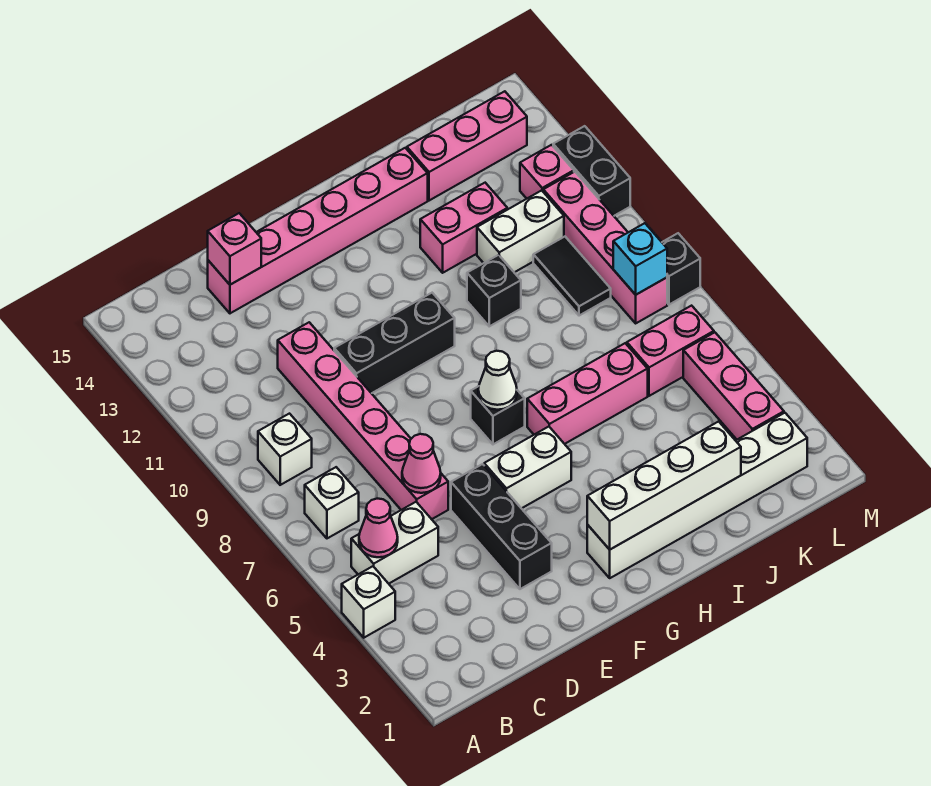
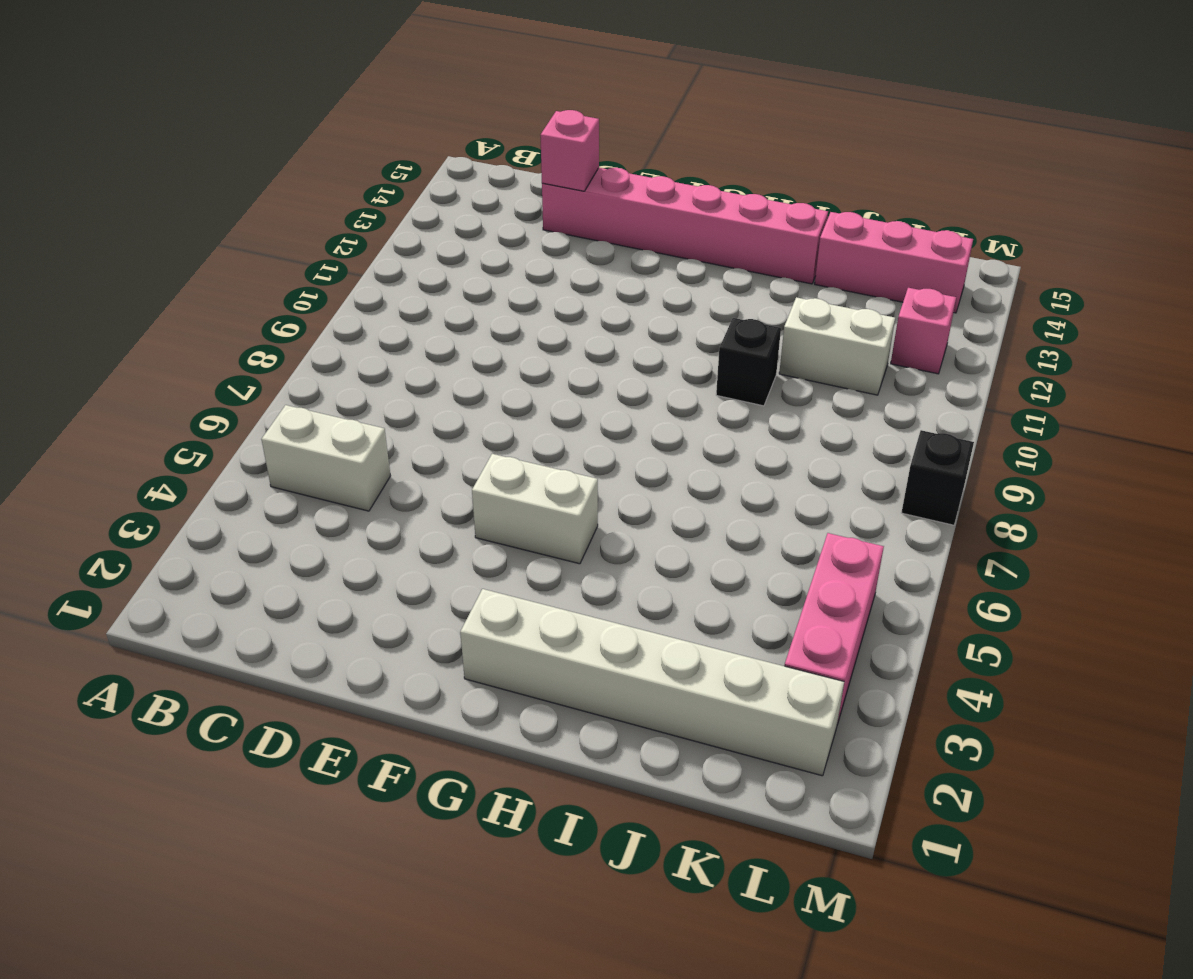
none -> white 1x1 brick [342,566,395,638]
none -> white 1x1 brick [305,467,359,538]
none -> white 1x1 brick [258,414,312,485]

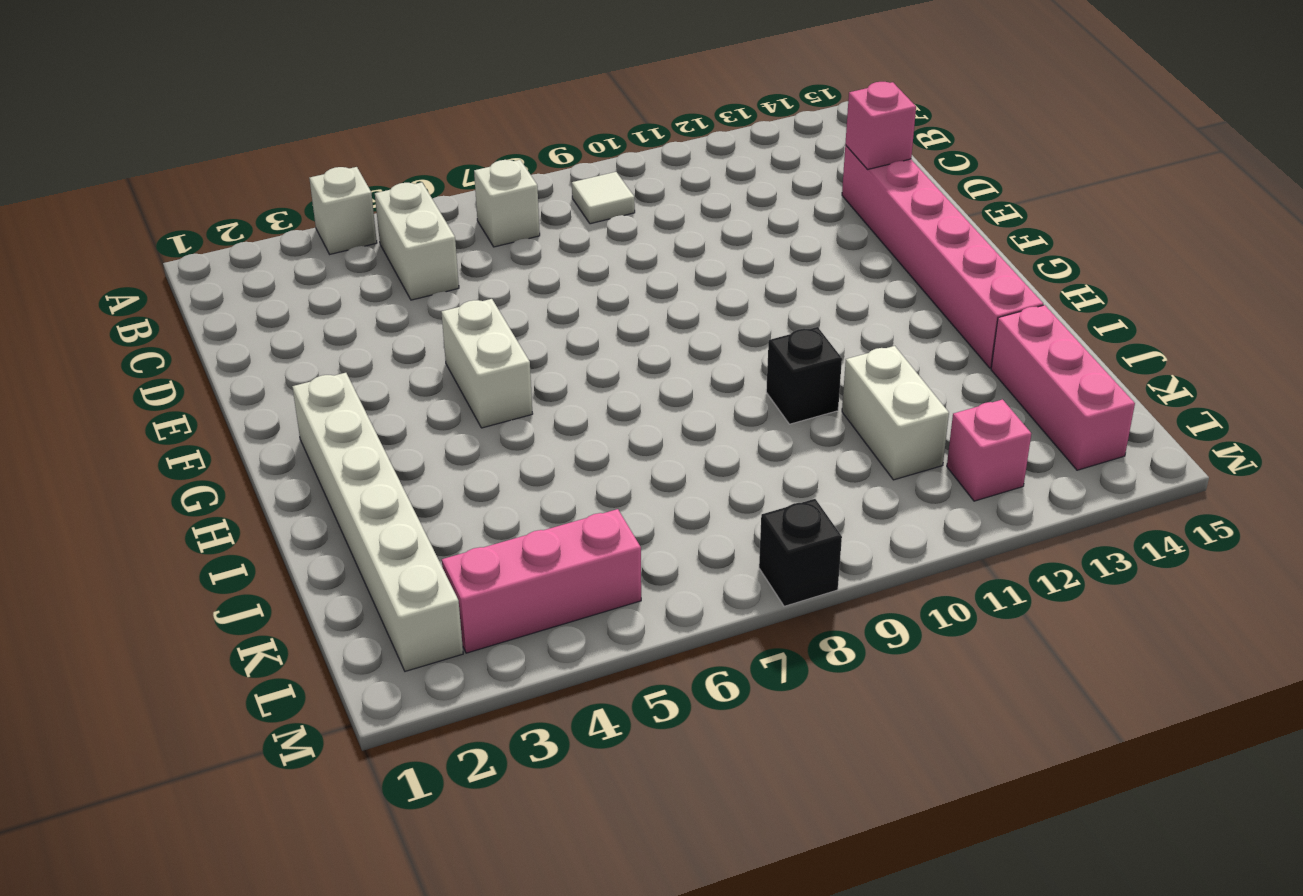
white 1x1 tile [572,172,635,224] -> white 1x1 brick [258,414,312,485]
none -> pink 1x6 brick [278,322,448,519]
none -> black 1x3 brick [451,464,552,589]
none -> black 1x3 brick [334,293,455,393]

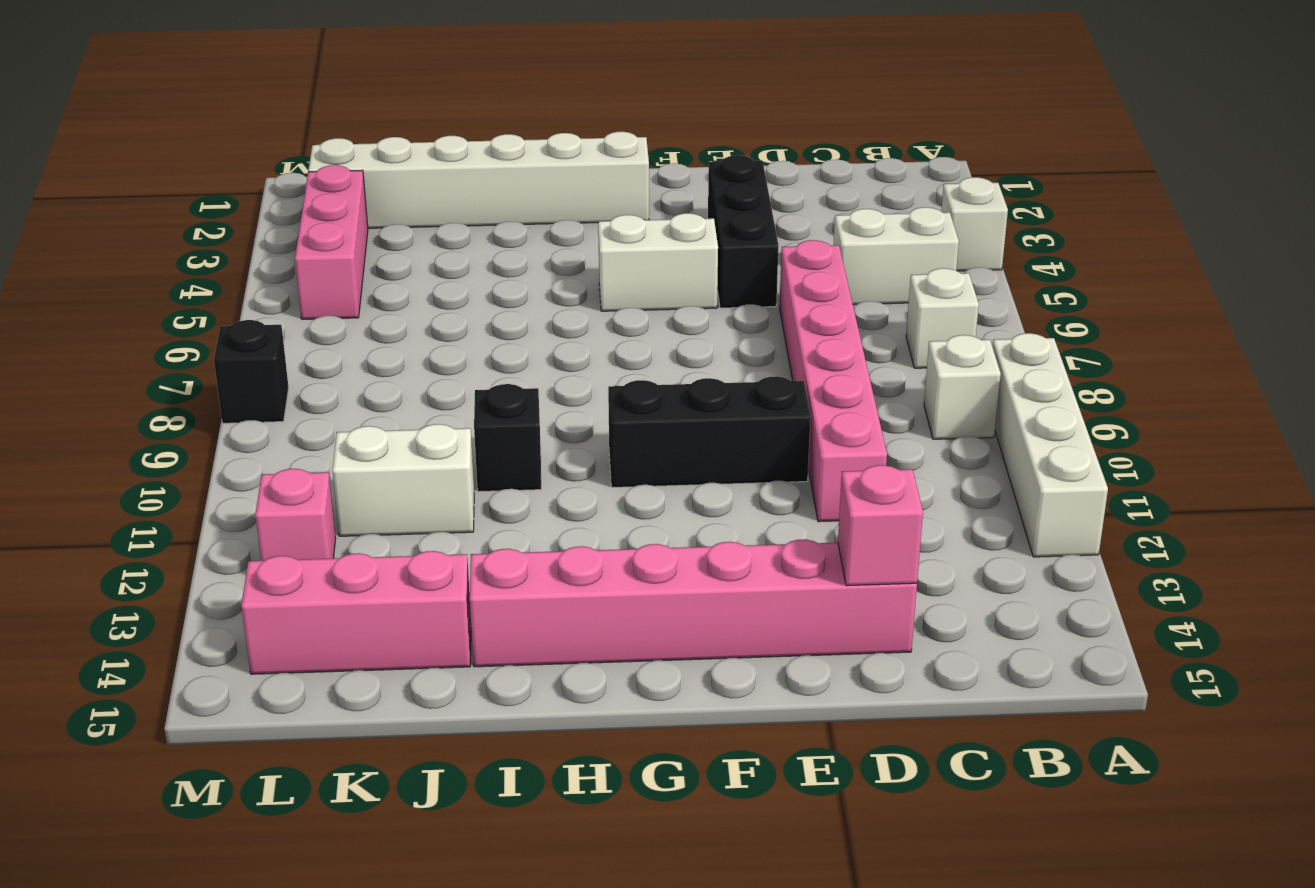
white 1x4 brick [992,333,1108,557] -> white 1x4 brick turned to [587,422,741,550]
none -> black 1x1 brick [471,386,525,444]
none -> pink 1x3 brick [527,343,648,444]
none -> pink 1x2 brick [420,183,507,273]

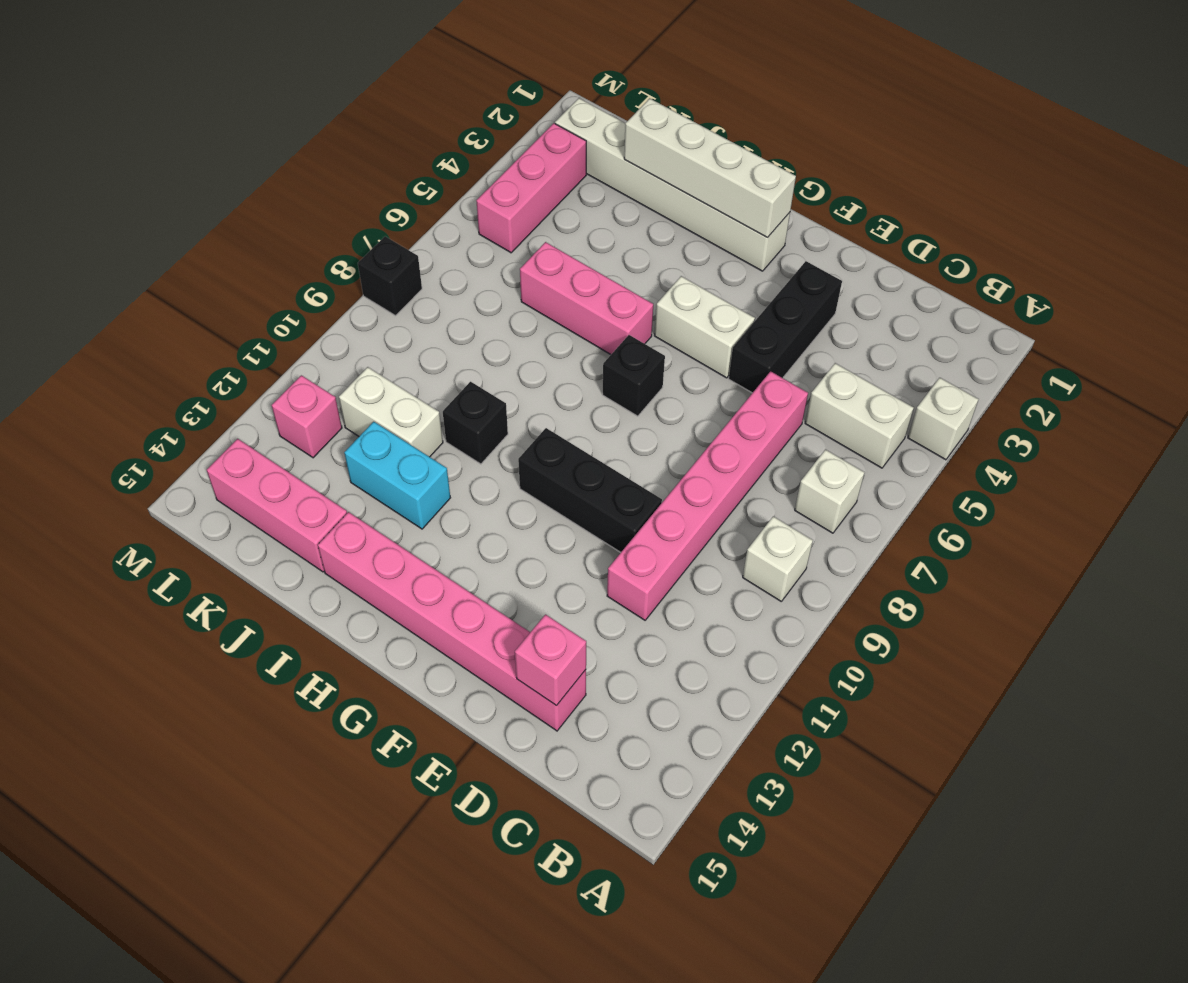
cyan 1x2 brick [344,422,450,529] -> pink 1x2 brick [420,183,507,273]
none -> pink 1x2 brick [627,306,714,396]
none -> black 1x2 tile [533,237,611,316]
none -> pink 1x4 brick [543,172,667,323]

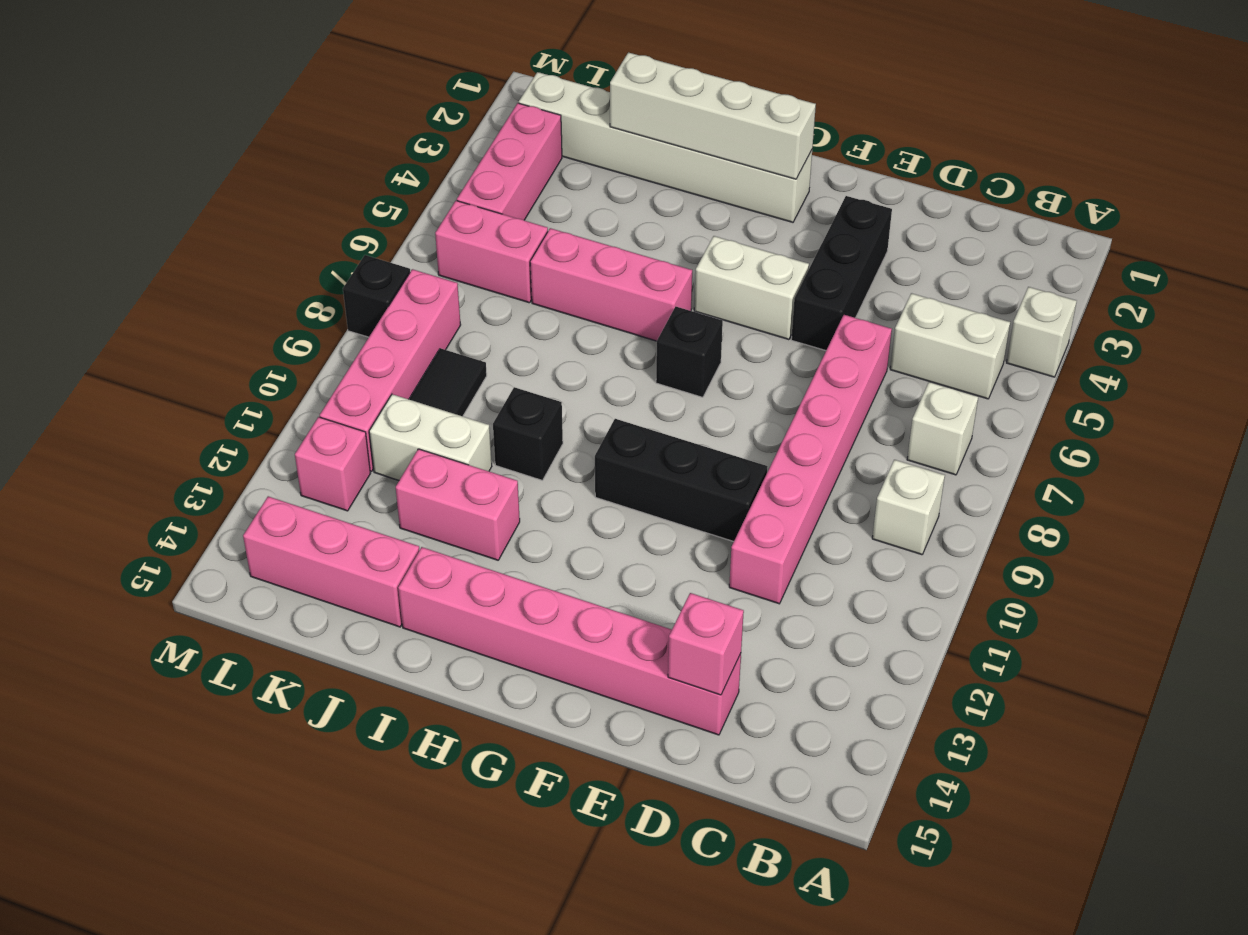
none -> black 1x2 brick [553,126,630,216]
none -> pink 1x1 cone [359,499,398,557]
none -> pink 1x1 cone [402,434,441,493]

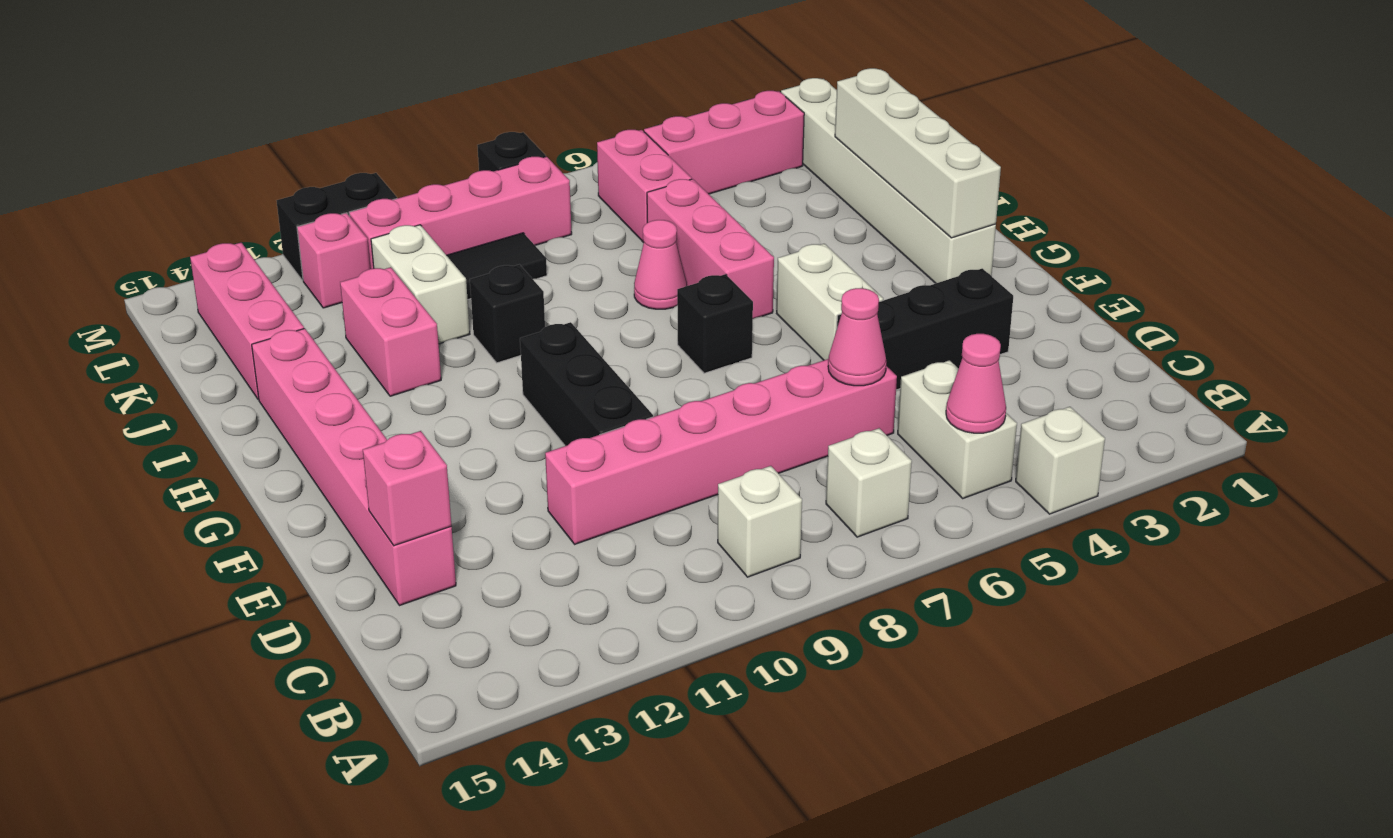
pink 1x1 cone [634,220,687,309] -> none
none -> white 1x1 cone [478,351,517,410]
none -> cyan 1x1 brick [613,223,667,295]

